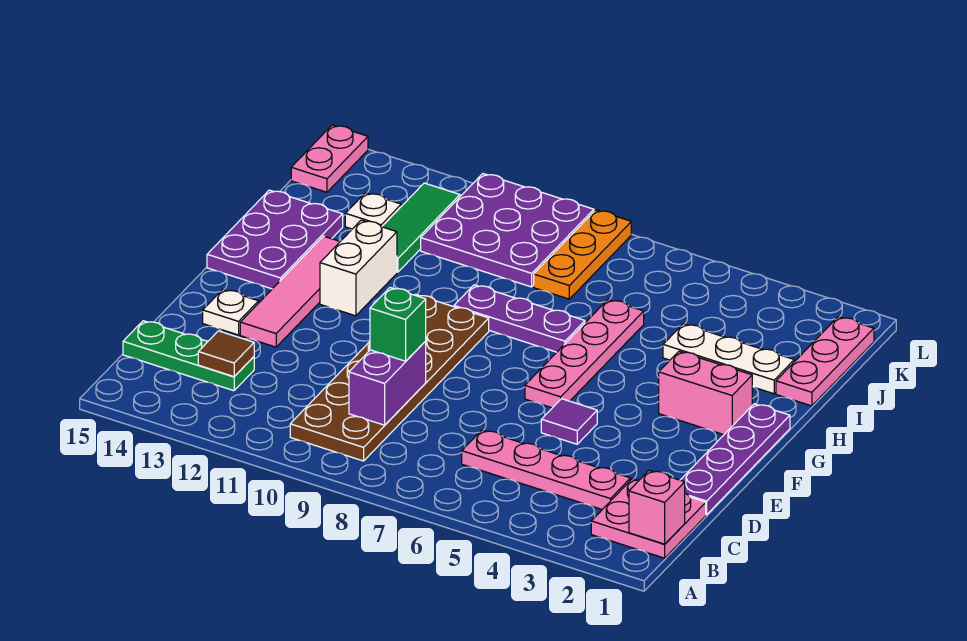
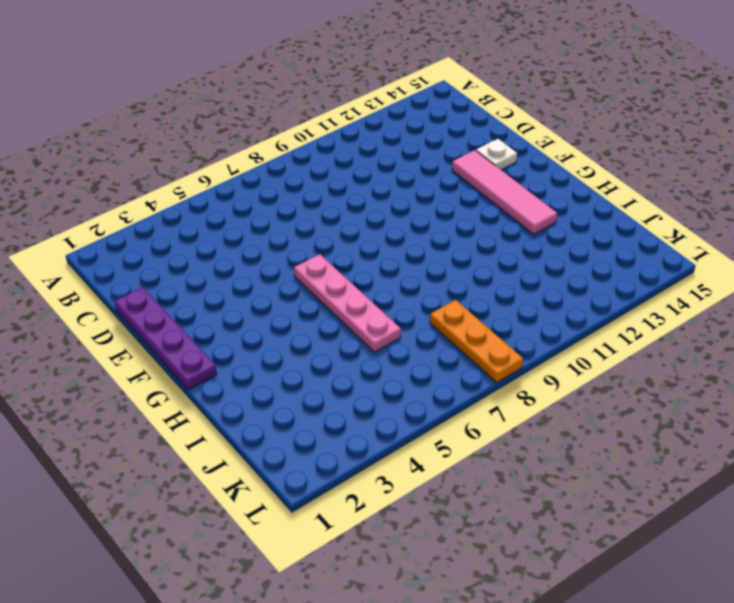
none -> pink 2x2 plate [591,479,706,558]
none -> brown 2x6 plate [290,294,489,461]
none -> pink 1x4 plate [462,430,631,509]

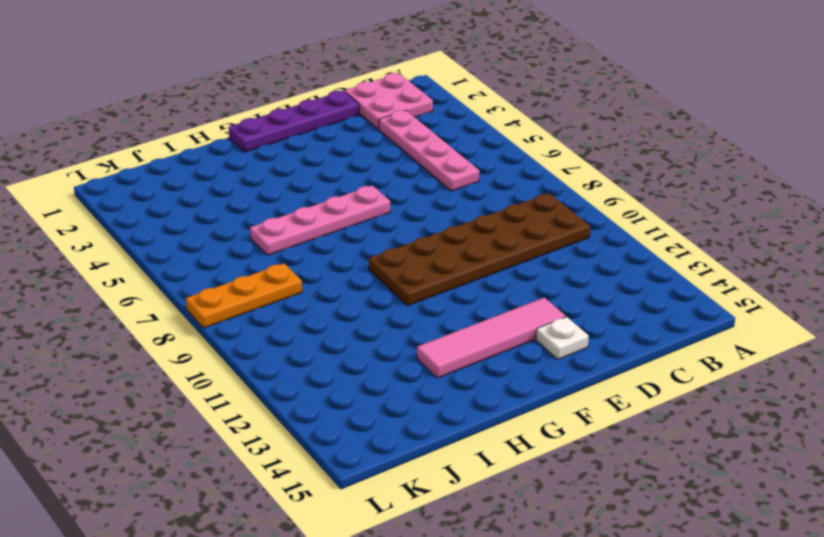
none -> green 1x3 plate [123,321,254,391]
none -> purple 1x1 tile [541,399,597,444]
none -> pink 1x2 brick [659,351,752,435]

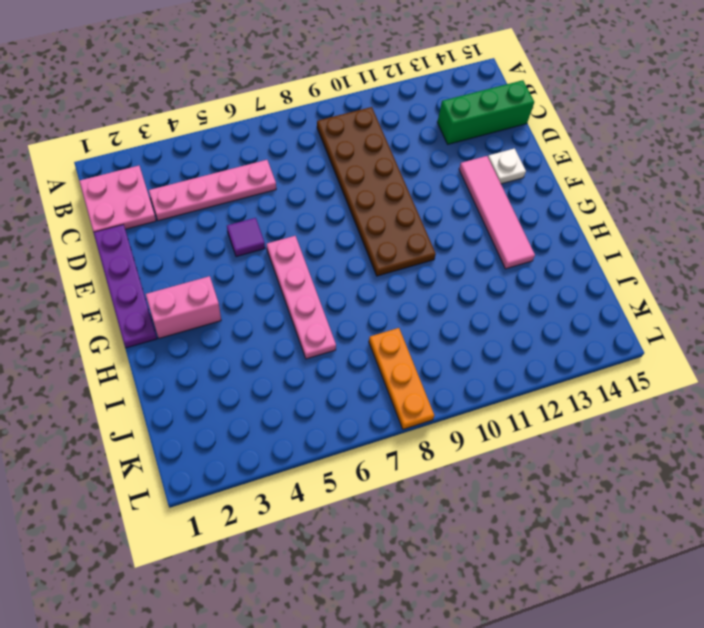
green 1x3 brick [437,80,534,144] -> green 1x3 plate [123,321,254,391]
none -> white 1x2 brick [320,220,397,316]
none -> purple 2x3 plate [207,190,343,289]
none -> purple 1x3 plate [454,285,585,352]

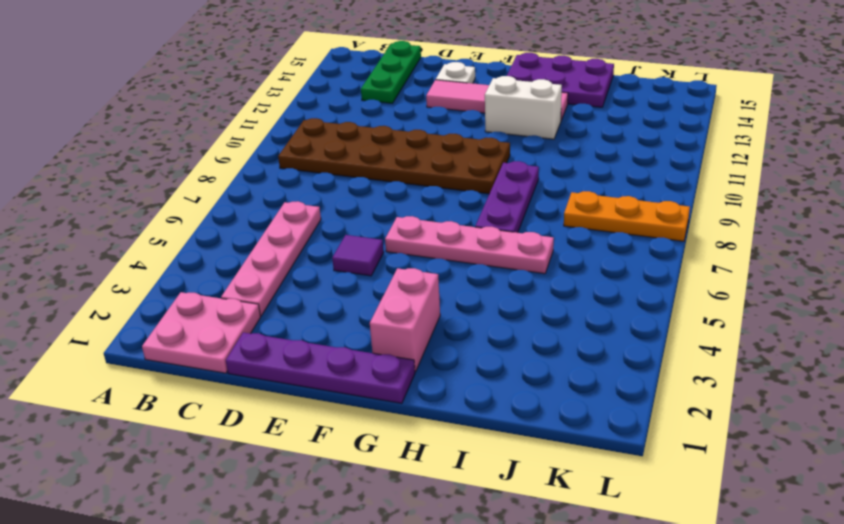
none -> pink 1x3 plate [776,317,874,406]
none -> white 1x3 plate [663,324,794,394]
none -> green 1x3 tile [382,183,460,272]

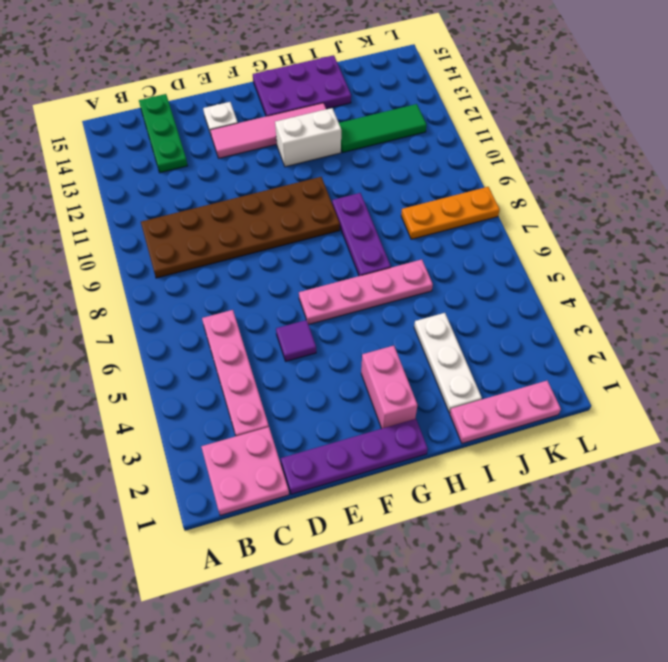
none -> purple 3x3 plate [421,174,594,287]
none -> white 1x1 plate [345,193,401,229]
none -> pink 1x2 plate [291,125,368,192]

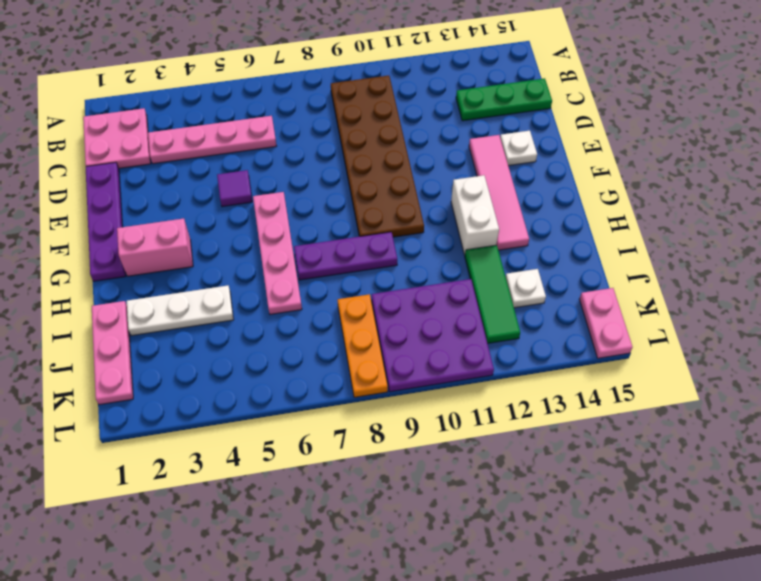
none -> purple 2x3 plate [207,190,343,289]
none -> pink 1x1 brick [629,470,685,544]
none -> purple 1x2 brick [349,341,426,425]

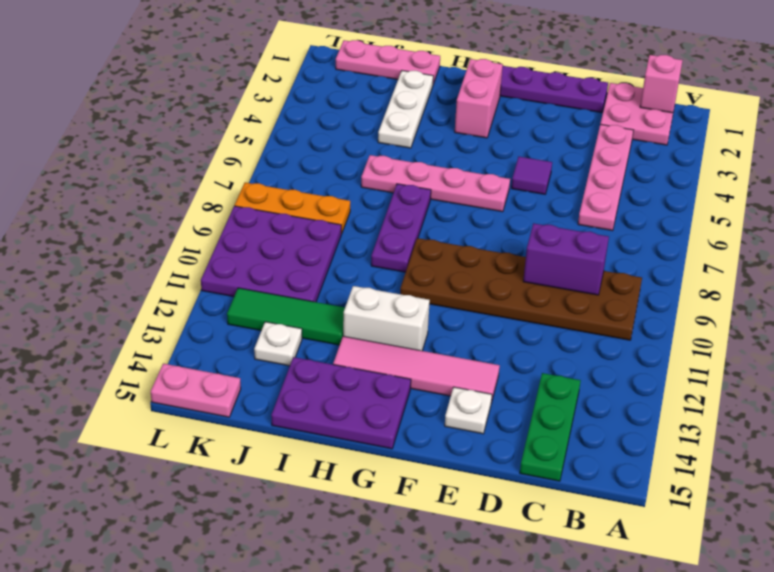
none -> brown 1x1 tile [198,331,254,377]
none -> green 1x1 brick [370,288,426,361]

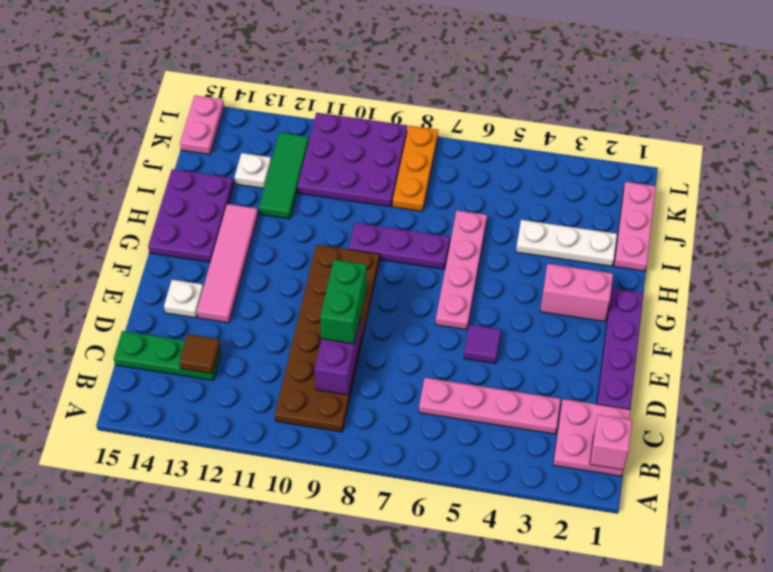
green 1x2 brick [320,260,367,344] -> green 1x1 brick [370,288,426,361]
none -> white 1x2 brick [320,220,397,316]

